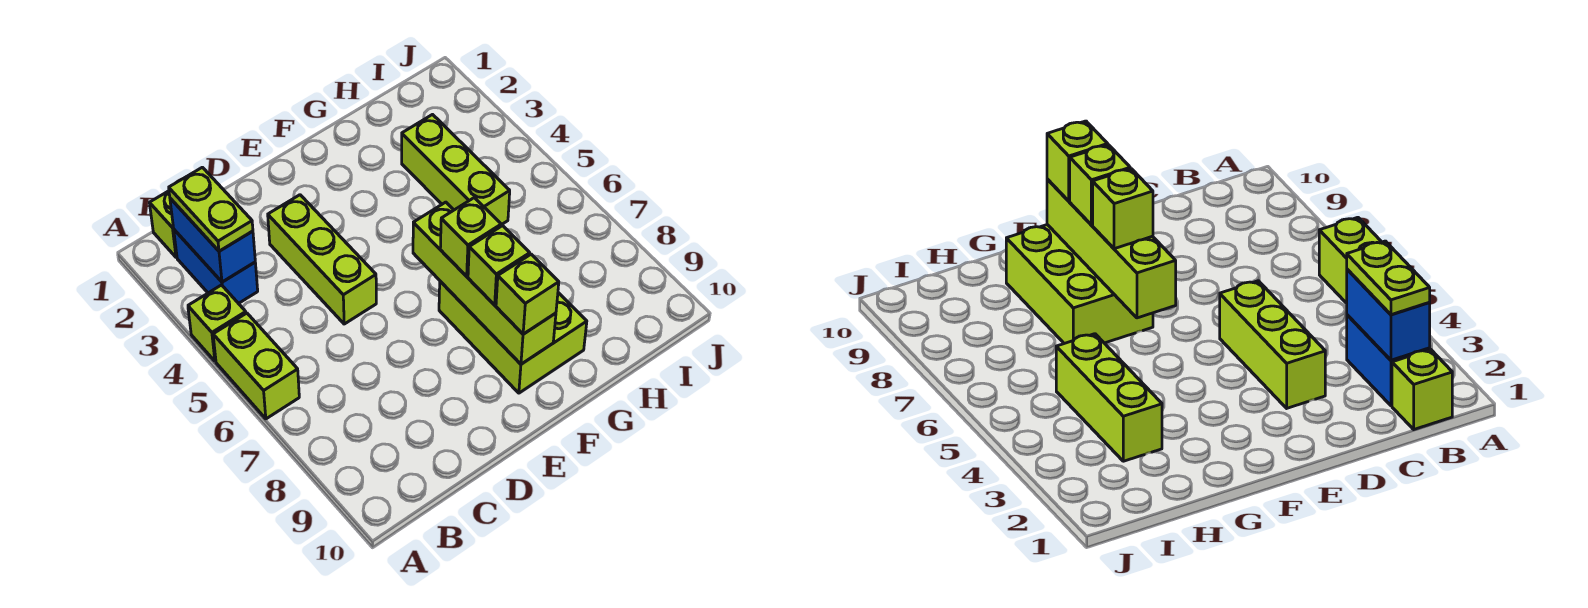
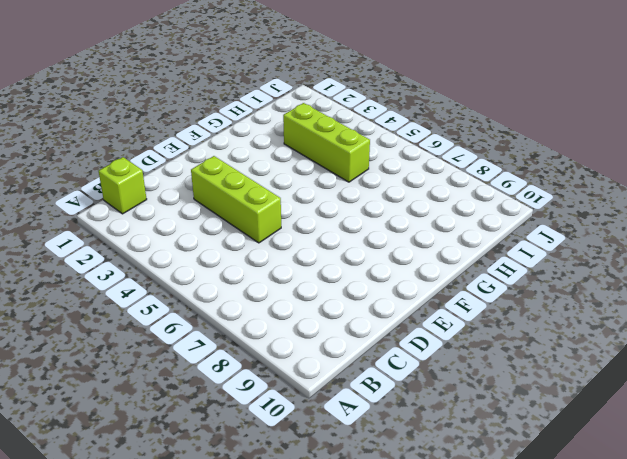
none -> lime 1x1 brick [188,285,246,361]
none -> lime 1x2 brick [213,313,299,419]
none -> blue 1x2 brick [174,230,258,304]

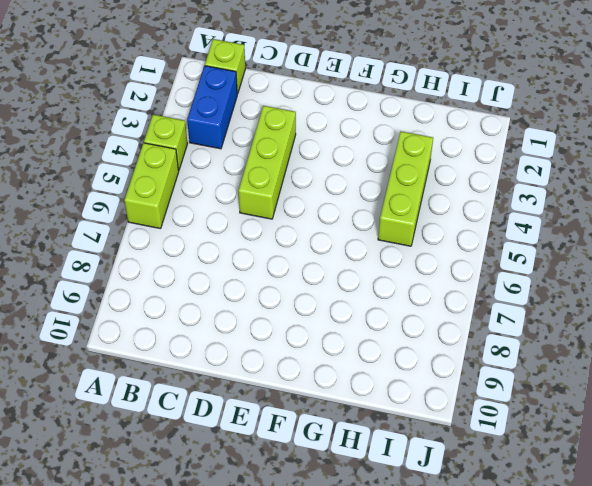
none -> lime 2x3 brick [439,281,587,393]
none -> blue 1x2 brick [170,198,255,282]
none -> lime 1x4 brick [413,202,556,364]

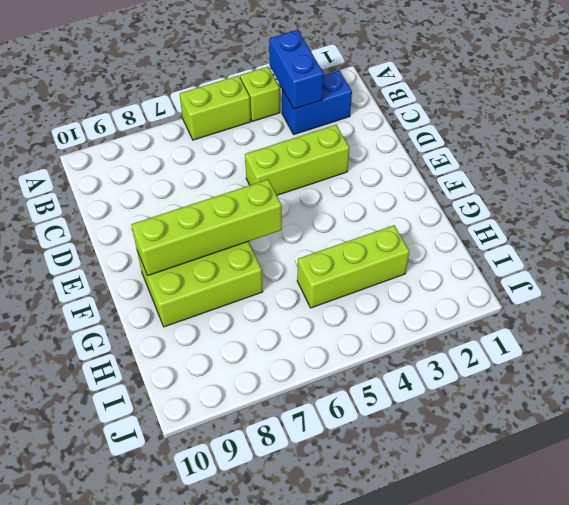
blue 1x2 brick [269,30,324,109] -> blue 1x2 brick turned to [170,198,255,282]
none -> lime 1x1 brick [150,191,177,257]
none -> lime 1x2 plate [169,167,253,251]
none -> lime 1x1 brick [440,198,501,276]

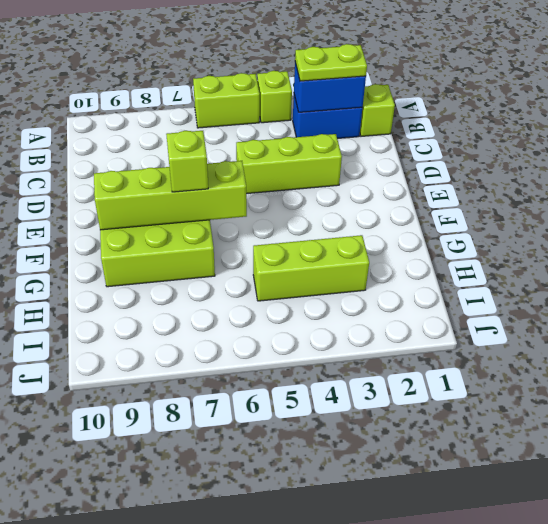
none -> lime 1x1 brick [468,226,530,305]
none -> lime 1x1 brick [496,254,559,334]

